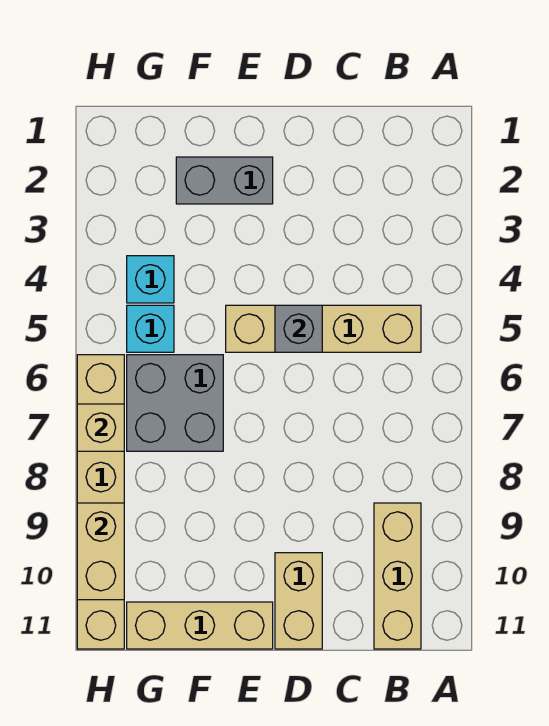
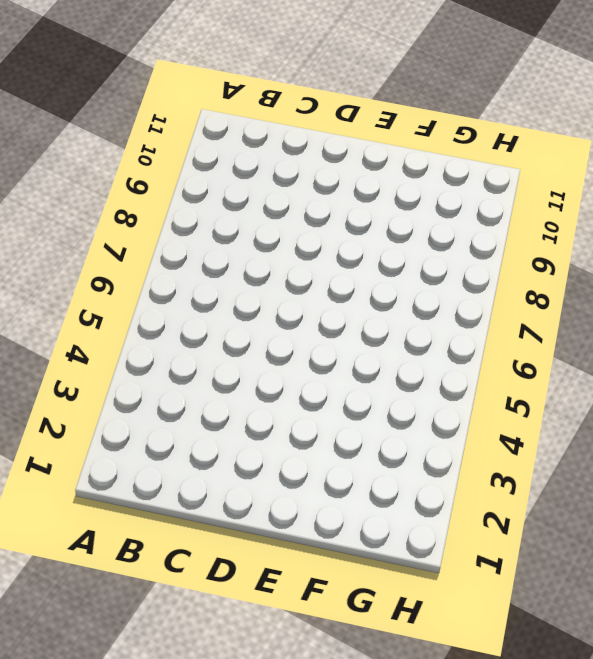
none -> tan 1x4 brick [226,305,421,352]
none -> tan 1x3 brick [374,503,421,649]
none -> tan 1x2 brick [275,553,322,649]

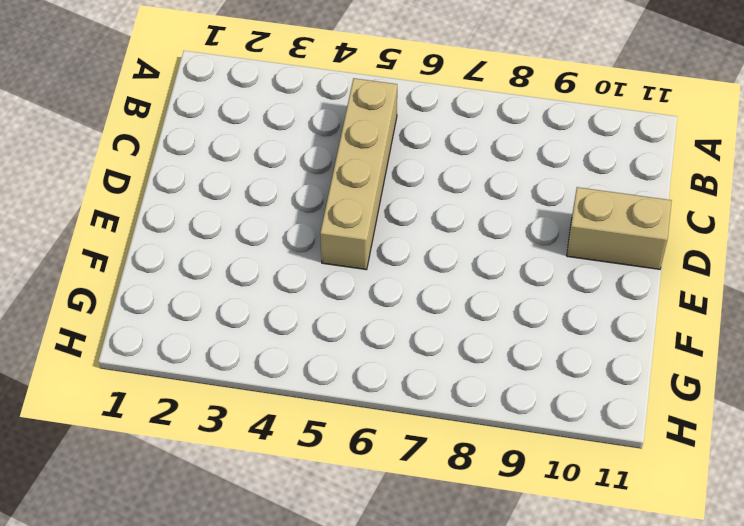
none -> tan 1x3 brick [374,503,421,649]
none -> grey 1x2 brick [176,157,273,204]
none -> tan 1x3 brick [127,602,273,649]

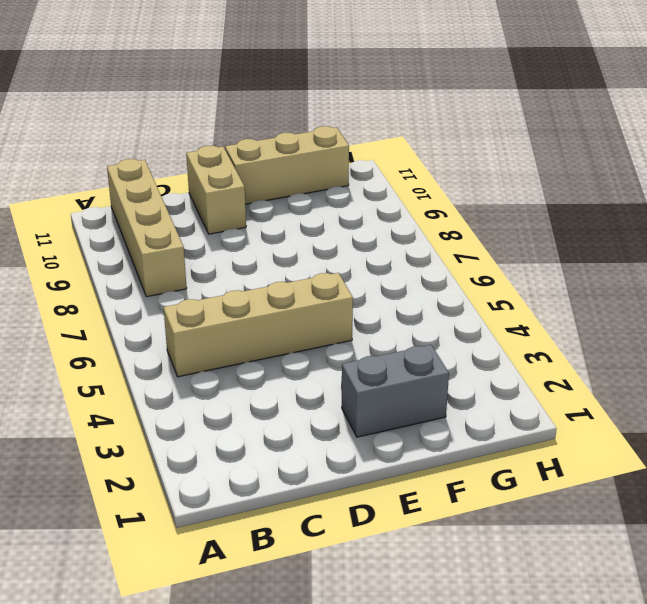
tan 1x4 brick [107,159,187,297] -> tan 1x3 brick [374,503,421,649]
none -> grey 2x2 brick [127,355,223,451]
none -> cyan 1x1 brick [127,256,174,303]
none -> cyan 1x1 brick [127,305,174,352]

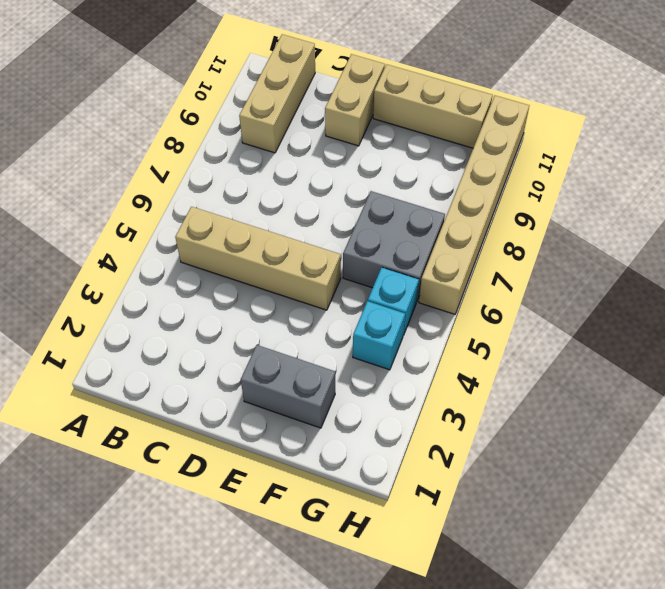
none -> grey 1x1 brick [275,305,322,352]
none -> tan 1x1 brick [77,404,124,451]
none -> tan 1x2 brick [77,503,124,600]

